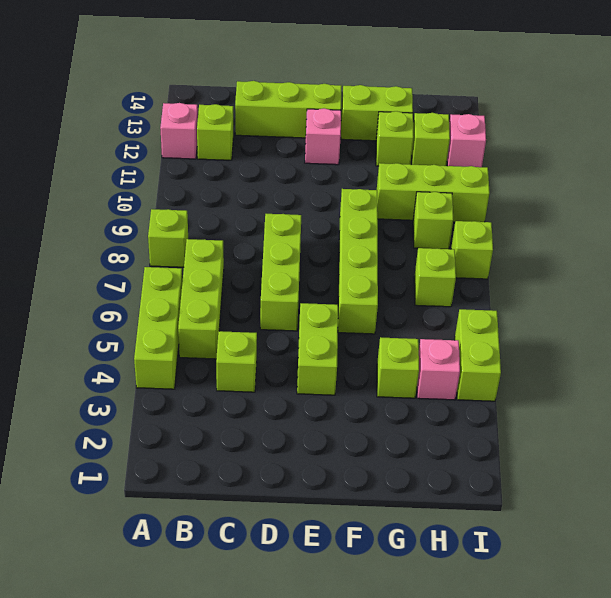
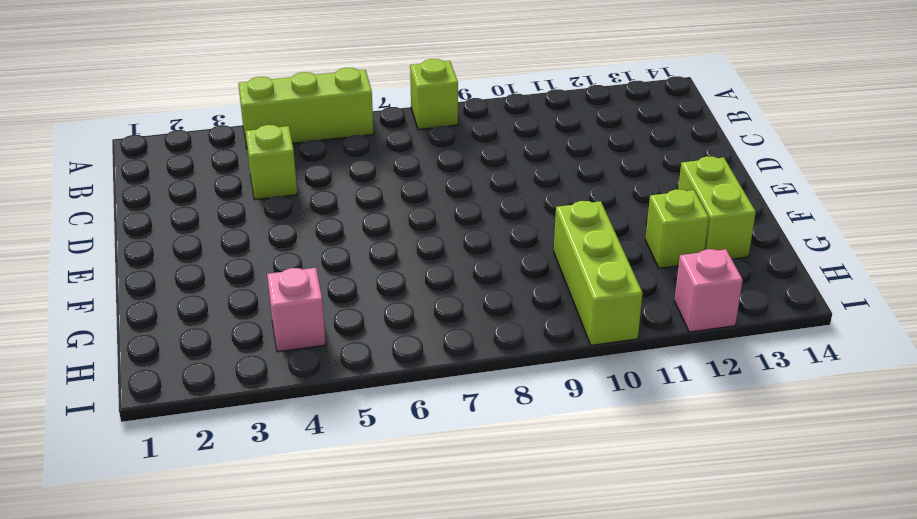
none -> pink 1x1 brick [160,103,198,159]
none -> lime 1x3 brick [178,239,224,359]
none -> lime 1x1 brick [197,104,233,160]

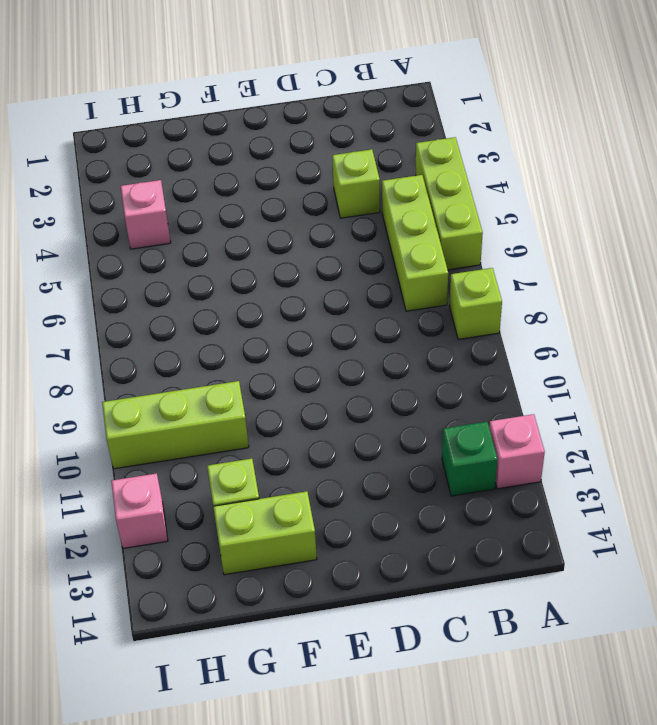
green 1x1 brick [442,422,498,496] -> lime 1x1 brick [197,104,233,160]
none -> lime 1x3 brick [235,81,342,138]
none -> lime 1x3 brick [260,214,301,331]
none -> lime 1x2 brick [297,303,338,395]

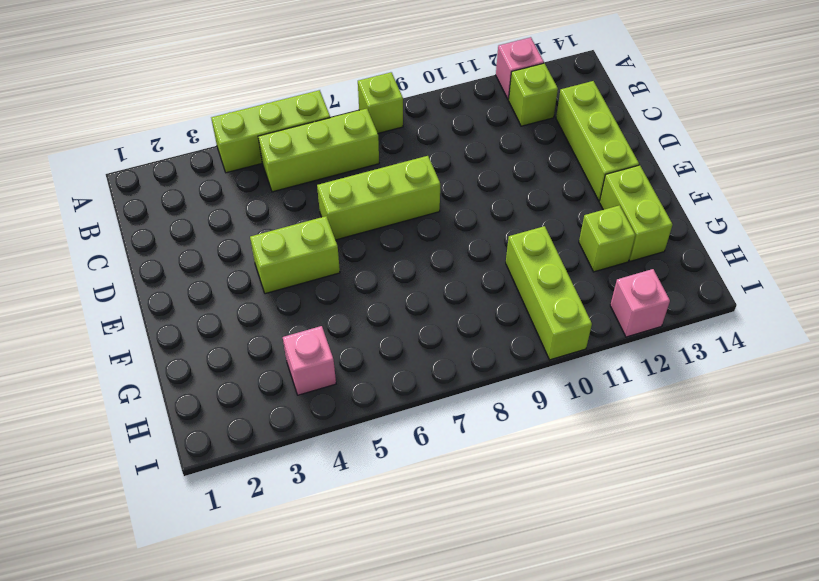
none -> lime 1x1 brick [216,331,257,392]
none -> pink 1x1 brick [305,108,341,165]
none -> lime 1x4 brick [338,189,378,334]

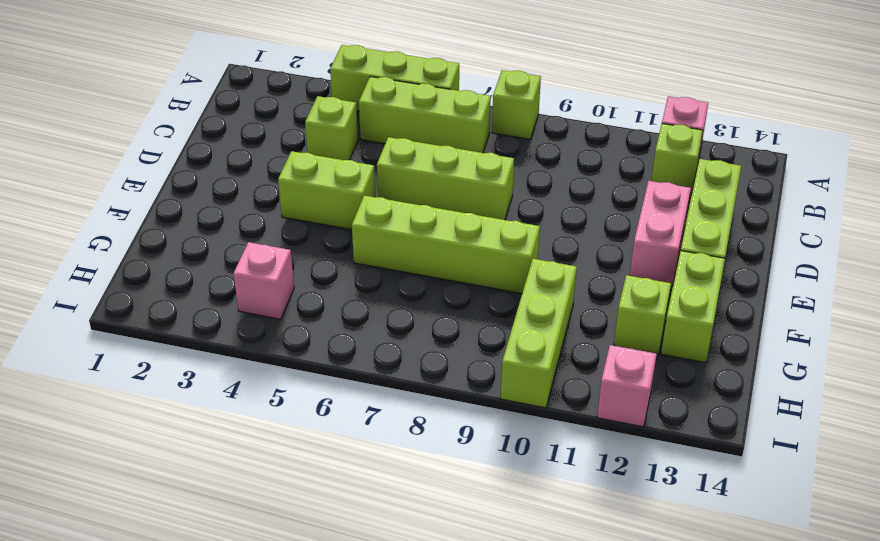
pink 1x2 brick [630,181,691,287] -> pink 1x1 brick [305,108,341,165]
none -> lime 1x1 brick [377,337,419,398]
none -> lime 1x1 brick [414,248,456,307]
none -> lime 1x1 brick [413,192,453,249]

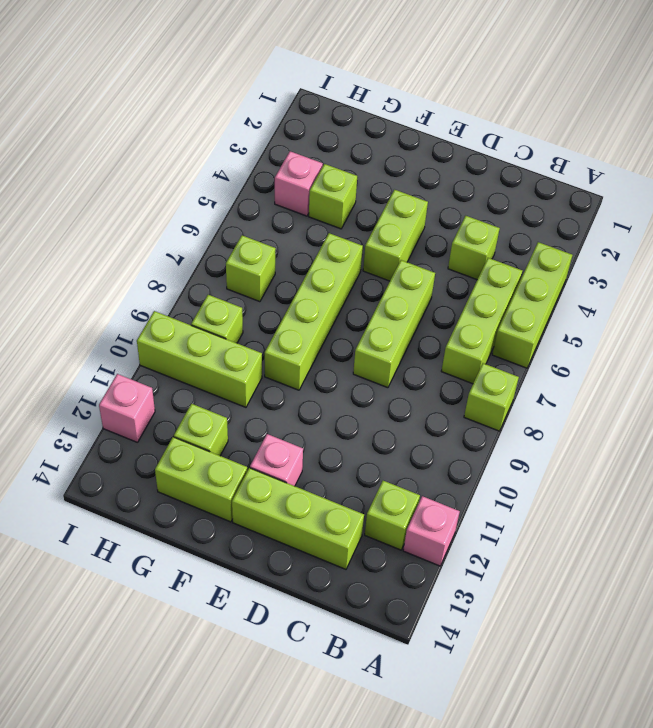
none -> lime 1x1 brick [412,113,450,166]
none -> lime 1x2 brick [455,309,501,401]
none -> lime 1x1 brick [451,221,493,279]

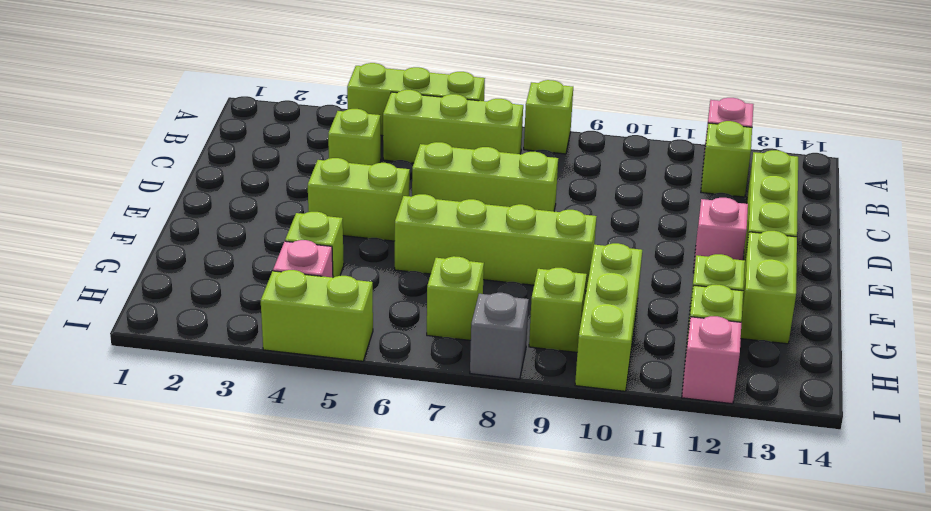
grey 1x1 brick [470,293,529,379] -> lime 1x1 brick [451,221,493,279]

